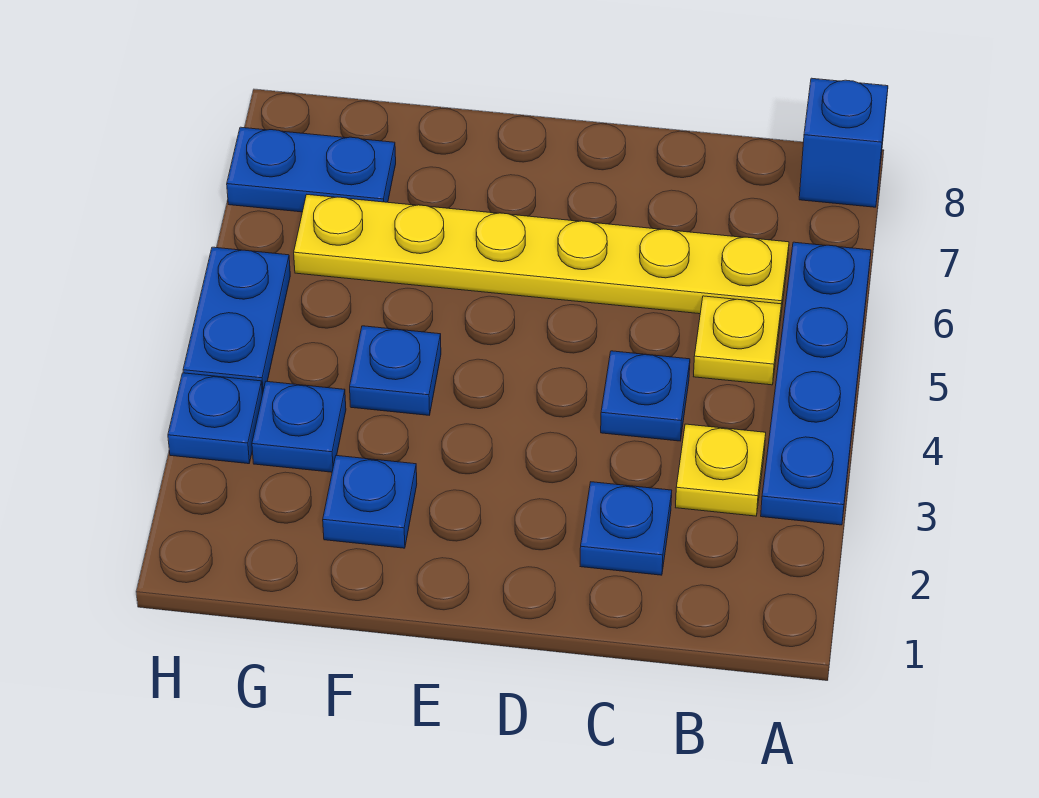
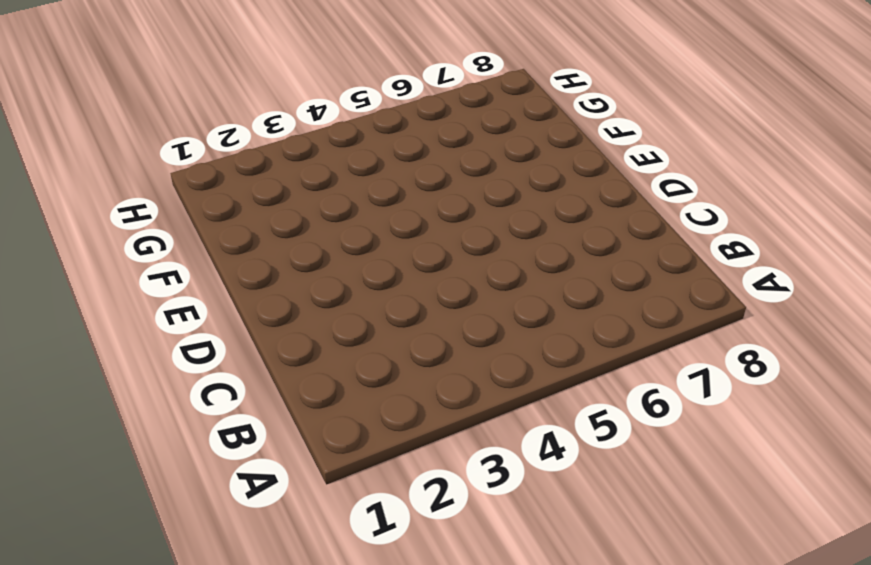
none -> blue 1x4 plate [761,242,871,525]
none -> blue 1x1 brick [799,78,888,207]
none -> yellow 1x1 plate [675,424,766,516]

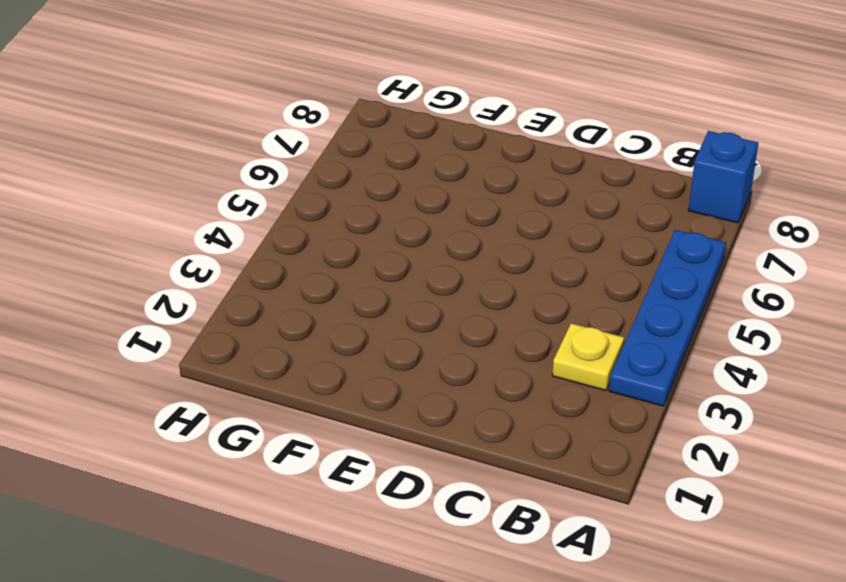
none -> yellow 1x1 plate [693,296,781,385]
none -> yellow 1x6 plate [294,195,789,320]
none -> blue 1x1 plate [580,482,672,575]

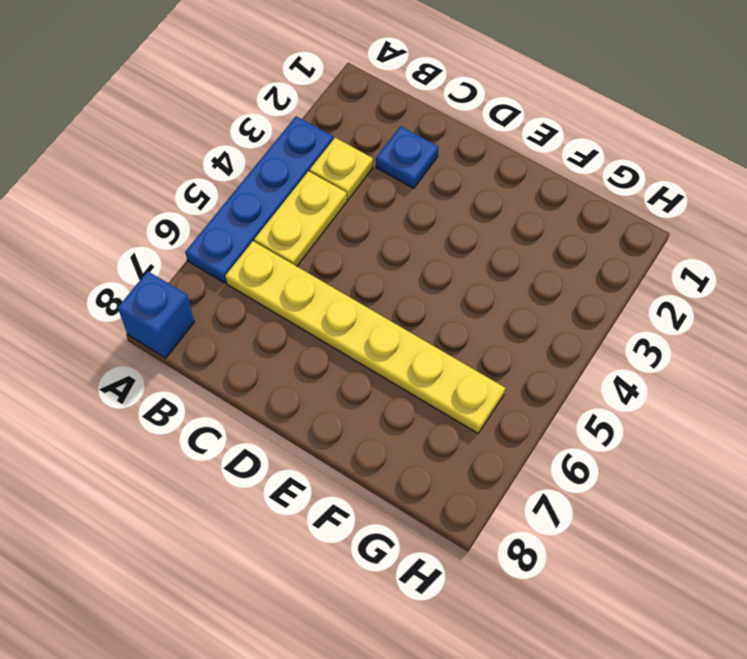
yellow 1x2 plate [254,171,347,266] -> yellow 1x1 plate [693,296,781,385]
none -> blue 1x1 plate [601,351,690,441]
none -> blue 1x1 plate [323,456,417,548]
none -> blue 1x1 plate [350,326,441,415]

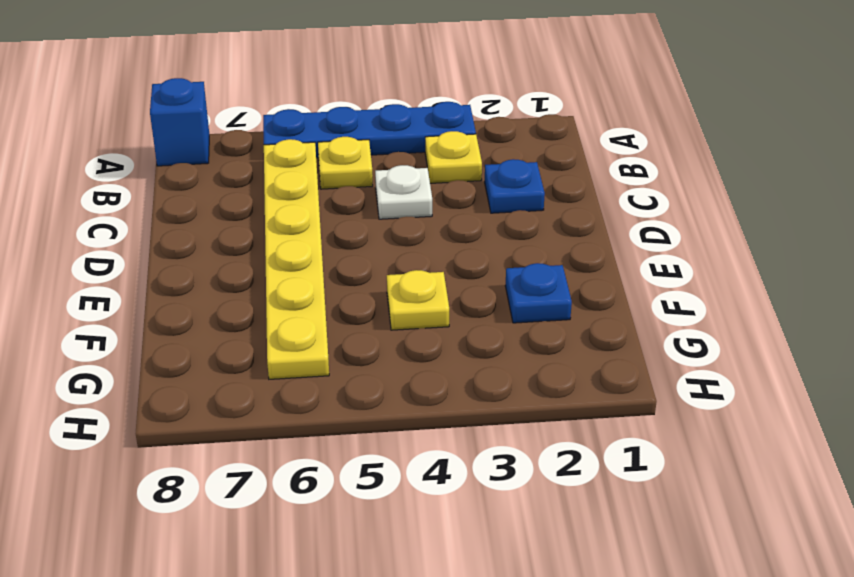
white 1x1 plate [375,165,432,219] -> blue 1x1 plate [601,351,690,441]
yellow 1x1 plate [387,270,449,330] -> blue 1x1 plate [350,326,441,415]
none -> blue 1x1 plate [252,381,346,472]
none -> blue 1x2 plate [227,127,396,212]
none -> blue 1x1 plate [168,373,263,464]

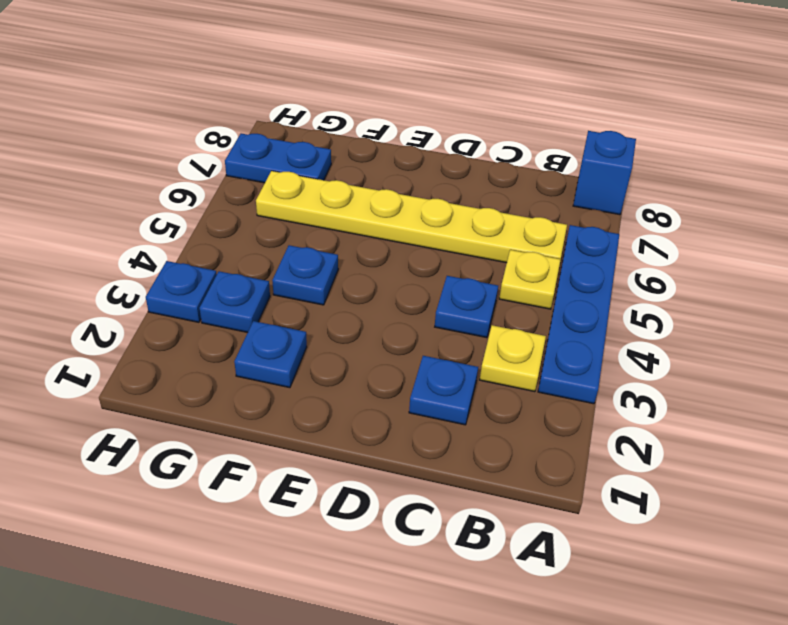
none -> blue 1x2 plate [183,247,290,394]

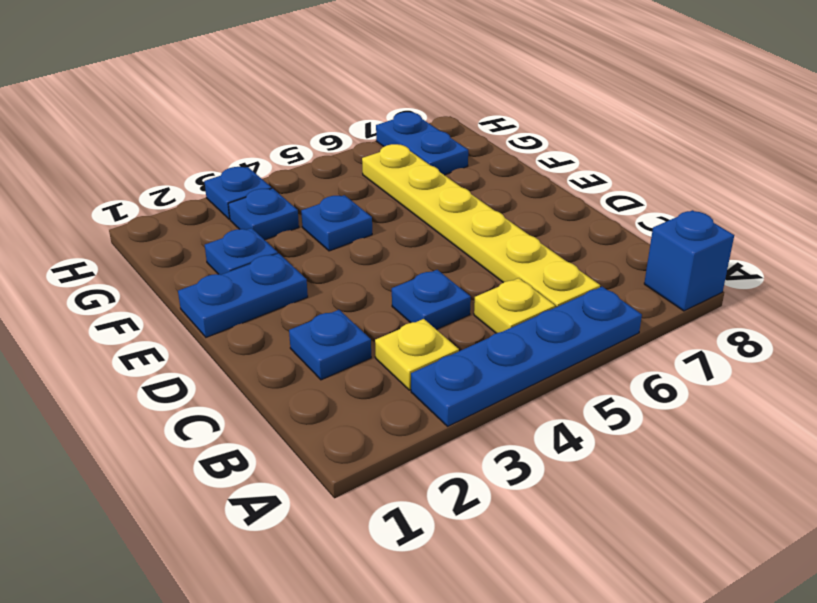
blue 1x2 plate [178,253,308,337] -> blue 1x2 plate moved to [183,247,290,394]

